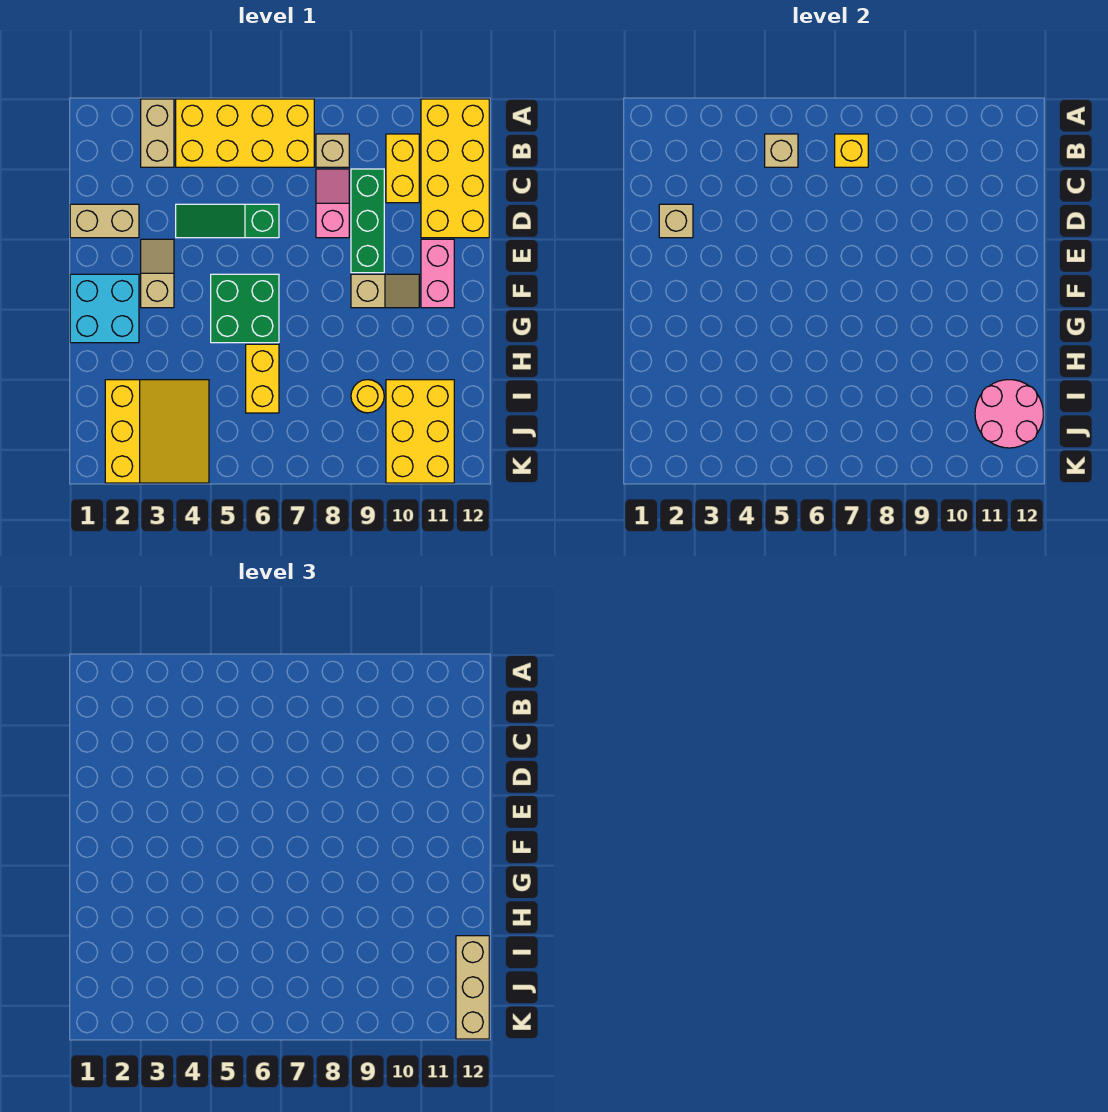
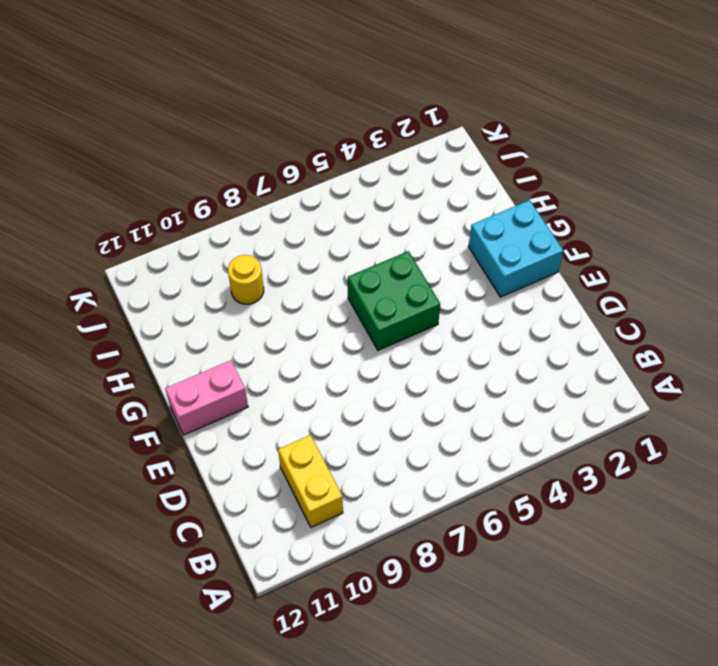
pink 1x2 brick [165,360,248,435] -> pink 1x2 brick turned to [421,239,454,308]
none -> tan 1x2 brick [141,99,174,167]
none -> yellow 2x4 brick [176,99,314,167]
none -> yellow 2x4 brick [421,99,489,238]

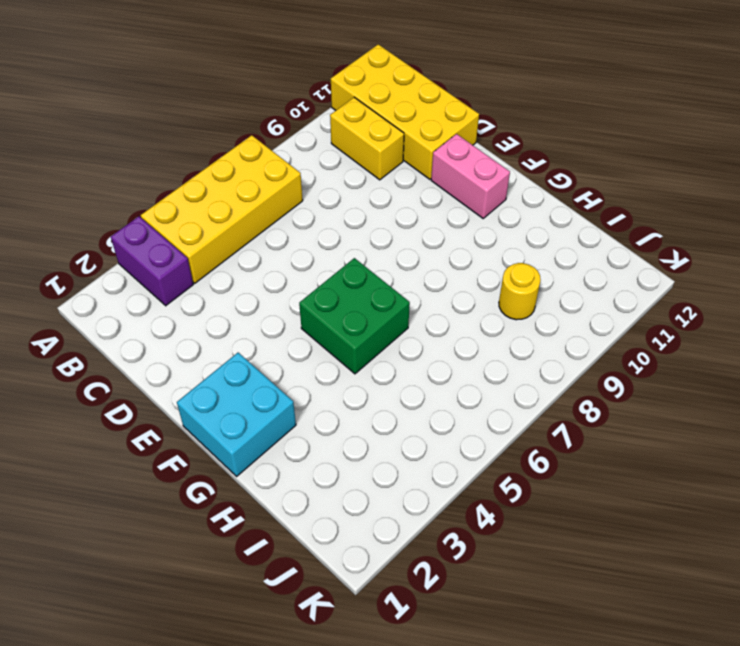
purple 1x2 brick [111,216,193,306] -> tan 1x2 brick [141,99,174,167]
none -> tan 1x1 brick [316,134,349,167]
none -> pink 1x2 slope [316,169,349,238]
none -> green 1x3 brick [351,169,384,273]

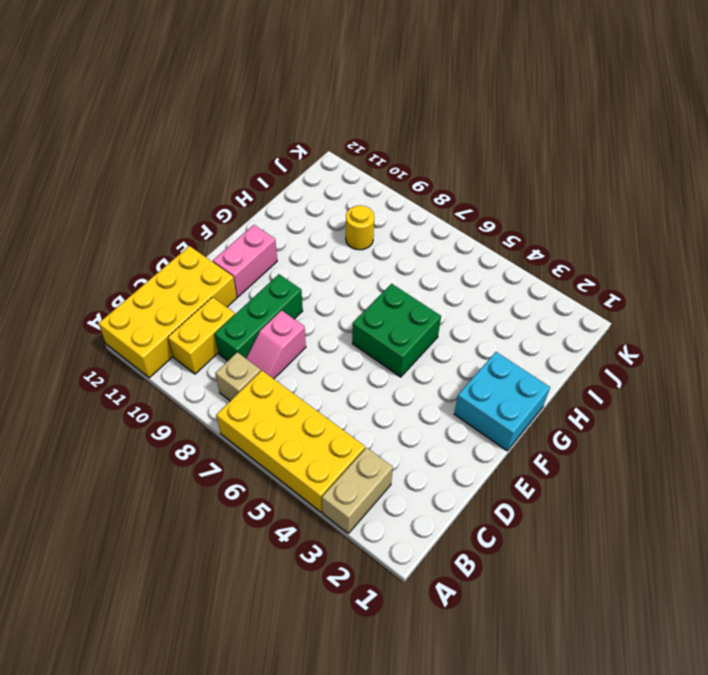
none -> tan 1x2 brick [70,204,139,238]
none -> green 1x3 slope [176,204,279,238]
none -> tan 1x2 slope [141,239,174,308]

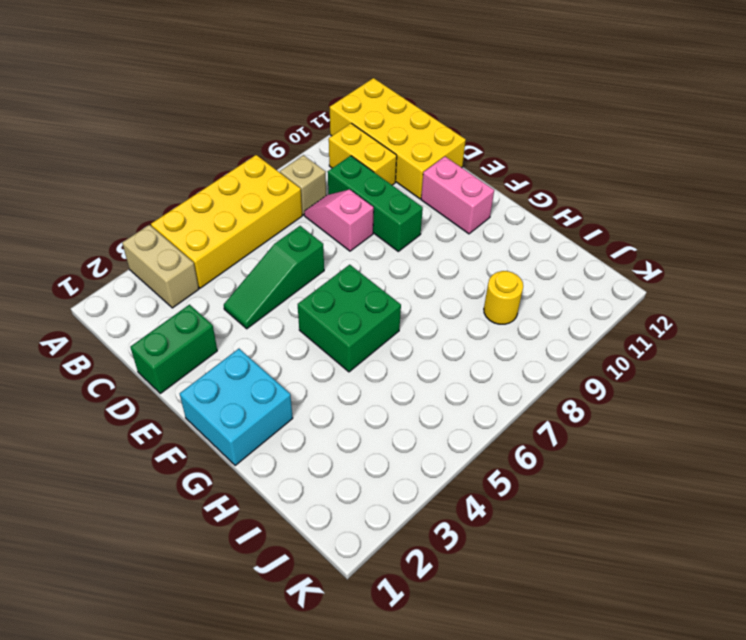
green 1x2 brick [130,305,217,393] -> tan 1x2 brick [70,204,139,238]
none -> tan 1x2 slope [141,239,174,308]
none -> tan 1x2 slope [351,274,419,308]
none -> yellow 1x2 brick [246,344,279,413]

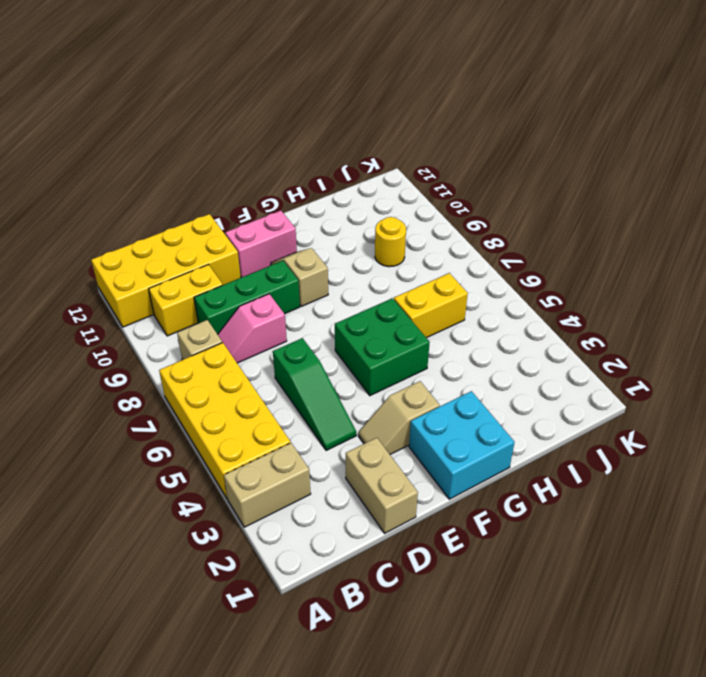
none -> yellow 3x3 slope [105,380,209,483]
none -> yellow 2x3 brick [386,380,454,483]
none -> tan 1x1 brick [765,134,798,167]

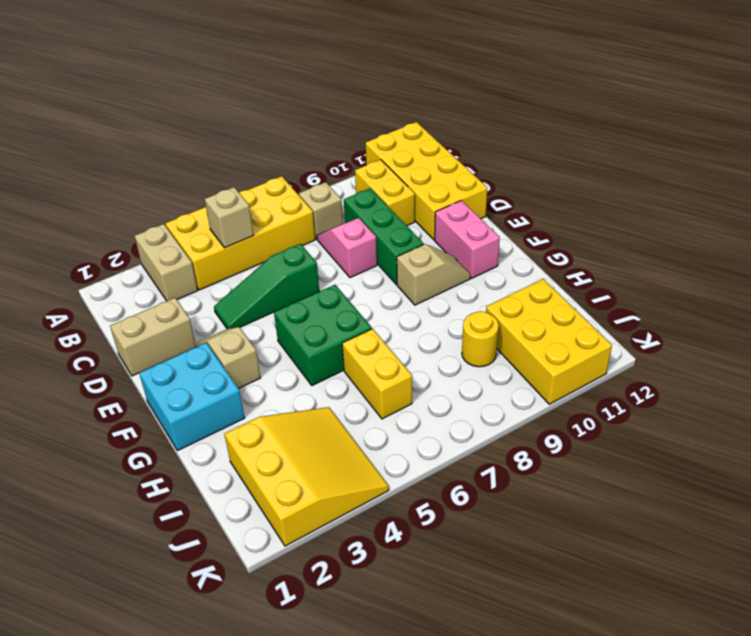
none -> yellow 1x1 brick [835,134,868,167]
none -> tan 1x1 brick [659,204,693,238]
none -> pink 2x2 round brick [975,380,1043,448]

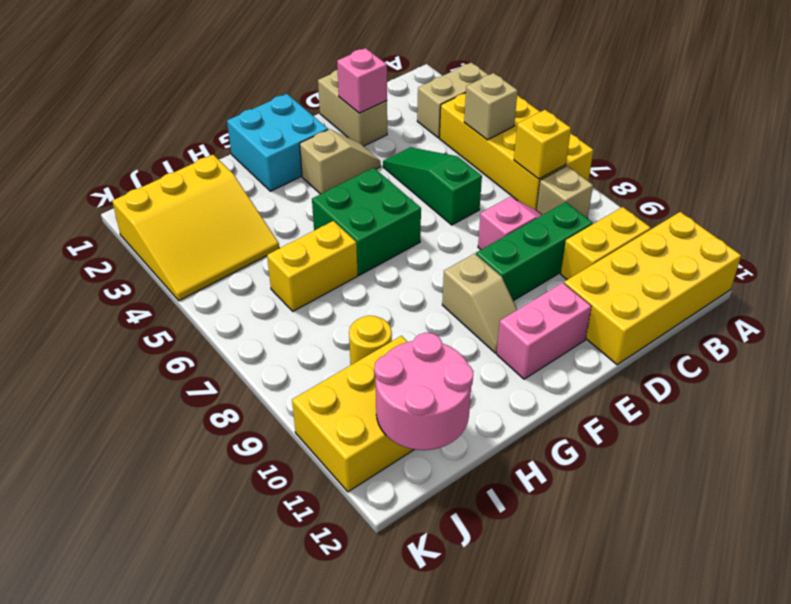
pink 1x1 brick [337,48,387,113] -> tan 1x1 brick [659,204,693,238]
none -> tan 1x3 brick [456,936,489,1039]

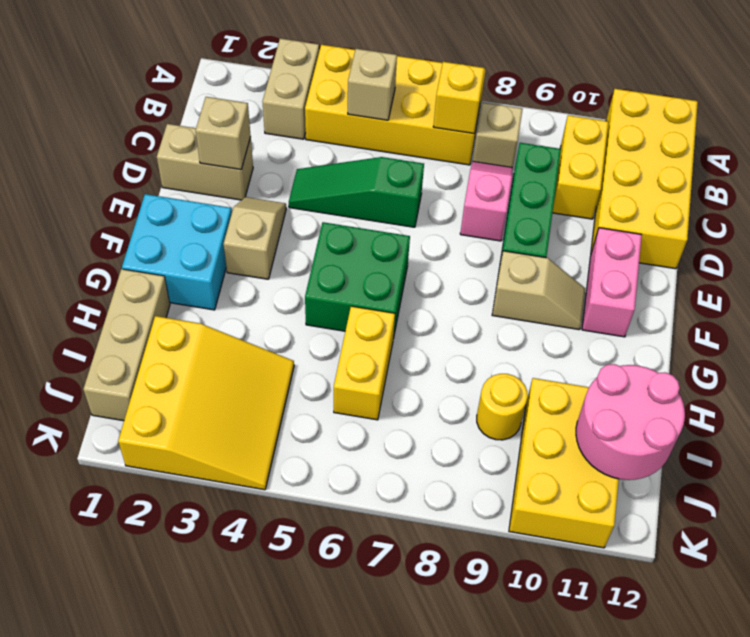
tan 1x3 brick [84,269,170,421] -> tan 1x3 brick moved to [456,936,489,1039]

